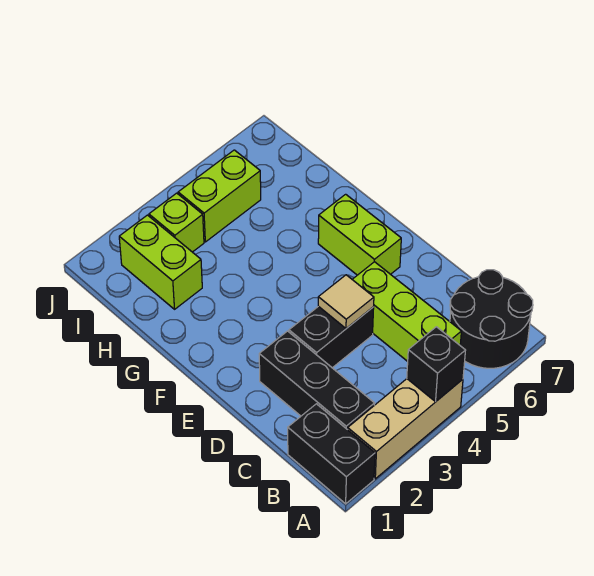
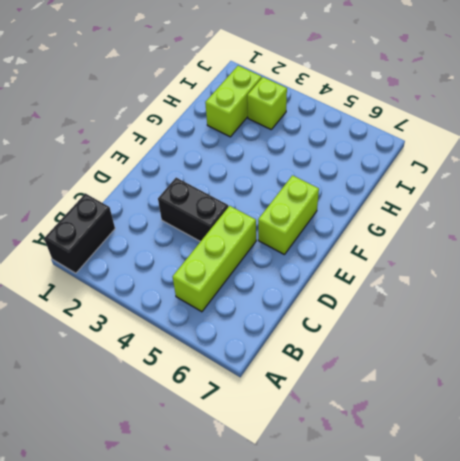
none -> tan 1x3 brick [348,379,463,479]
none -> black 2x2 round brick [450,270,533,368]
none -> black 1x3 brick [259,331,375,430]

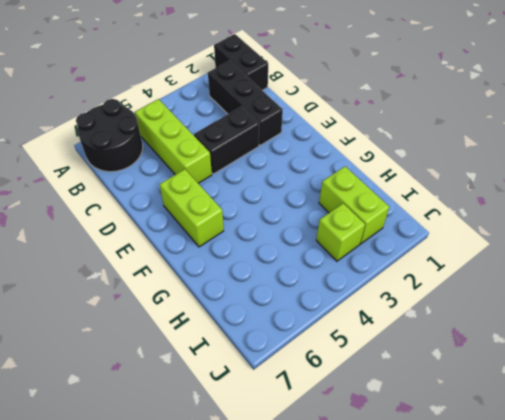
none -> tan 1x3 brick [348,379,463,479]
none -> lime 1x2 brick [178,150,261,242]
none -> black 1x1 brick [407,327,466,402]

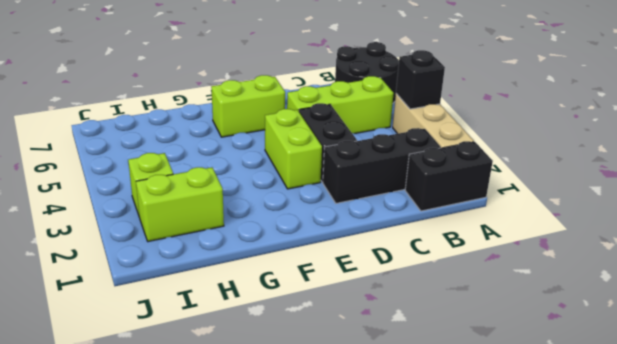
lime 1x2 brick [265,109,322,189] -> lime 1x2 brick moved to [178,150,261,242]
none -> tan 1x1 tile [318,275,374,328]

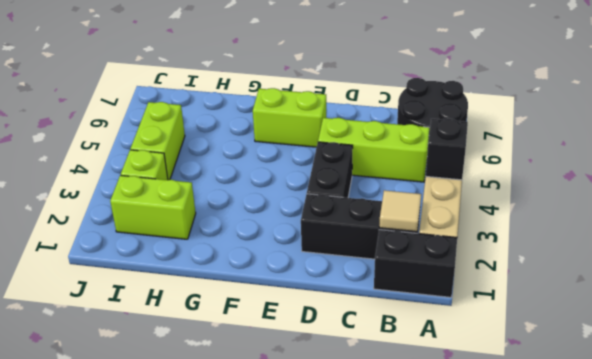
tan 1x1 tile [379,190,421,232] -> tan 1x1 tile moved to [318,275,374,328]

